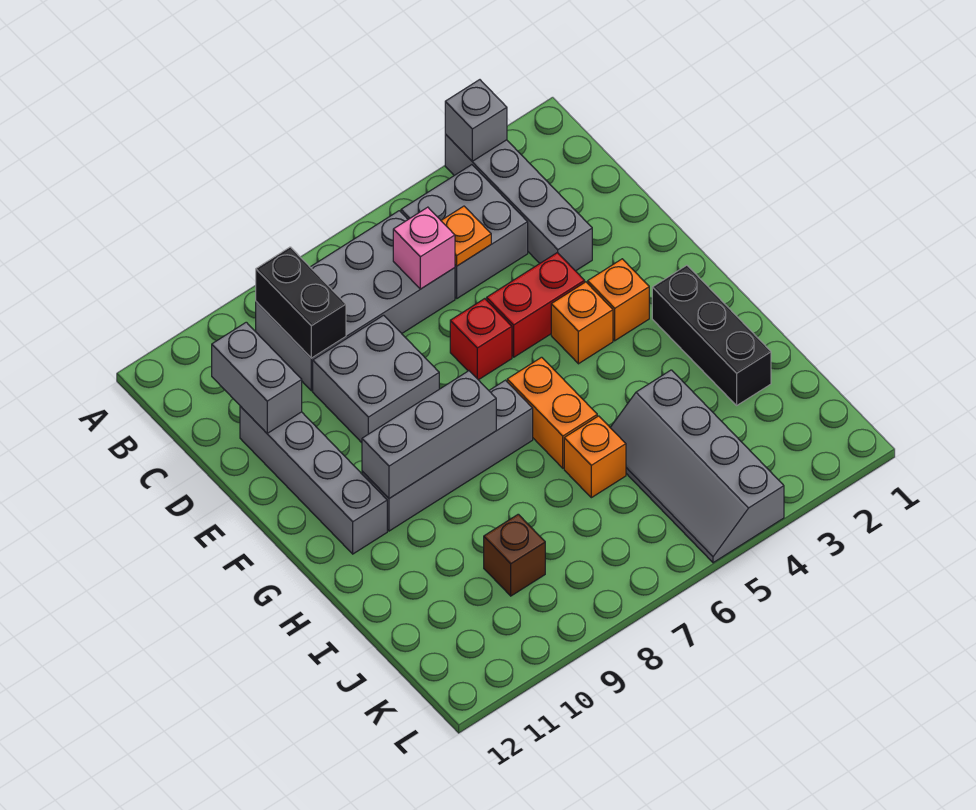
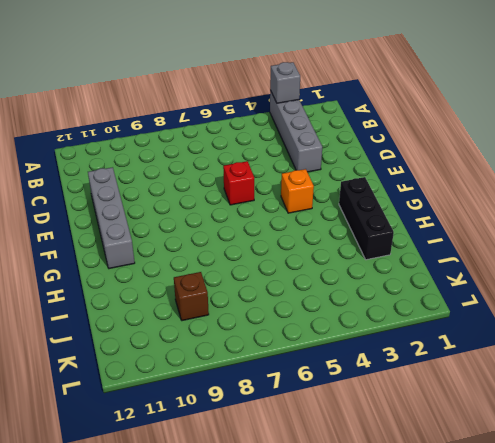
none -> grey 2x2 brick [401,165,528,298]
none -> grey 2x4 brick [256,211,455,391]
none -> grey 2x2 brick [313,315,439,443]

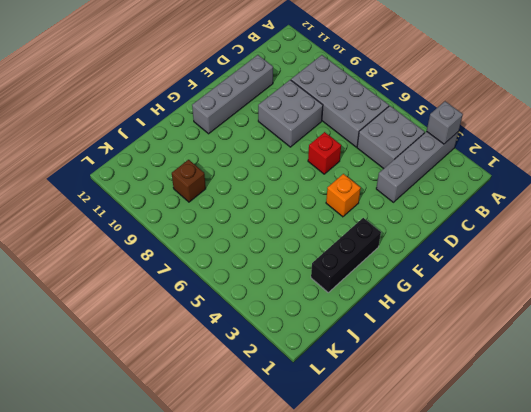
none -> red 1x2 brick [487,252,585,357]
none -> orange 1x1 brick [588,259,649,341]
none -> orange 1x2 brick [507,357,597,468]

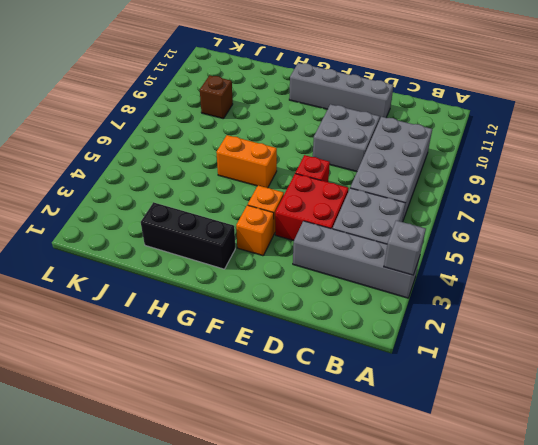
red 2x2 brick [275,174,349,241] -> red 1x2 brick [487,252,585,357]
none -> grey 1x4 brick [362,380,533,531]
none -> grey 2x4 slope [610,370,784,563]
none -> orange 1x1 brick [564,416,626,498]

